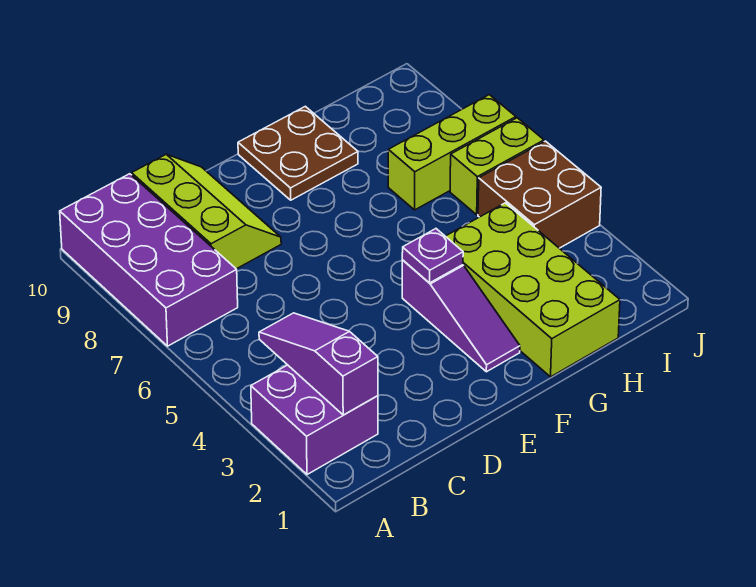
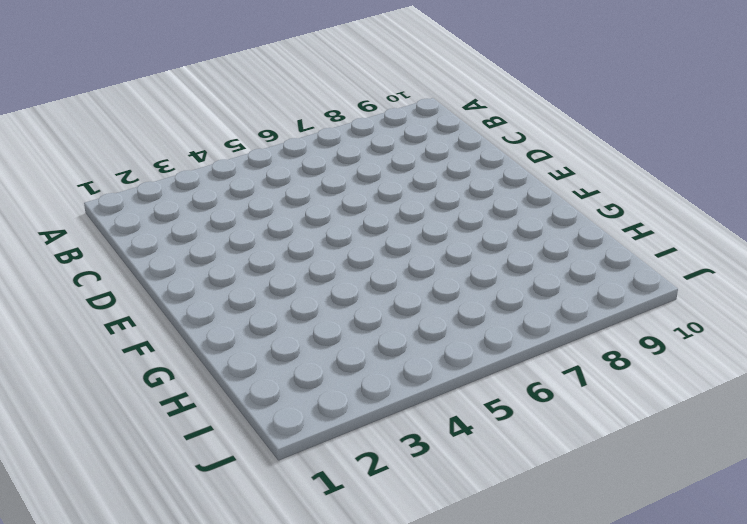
none -> purple 2x2 brick [251,365,378,475]
none -> purple 2x4 brick [60,174,238,346]

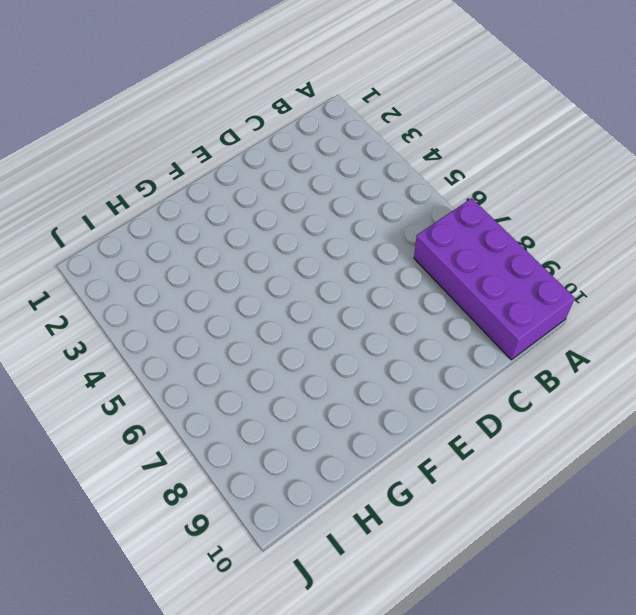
none -> purple 2x2 brick [251,365,378,475]
none -> lime 2x3 slope [132,154,281,269]

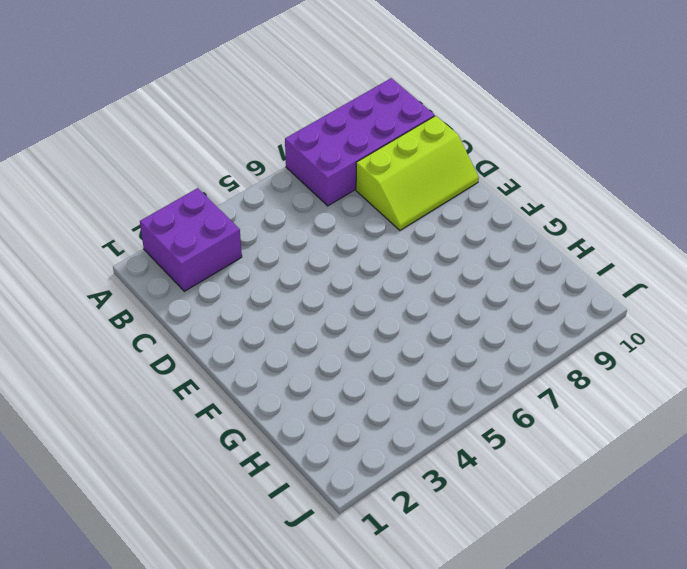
none -> purple 1x3 slope [402,260,520,372]
none -> brown 2x2 plate [238,106,358,200]

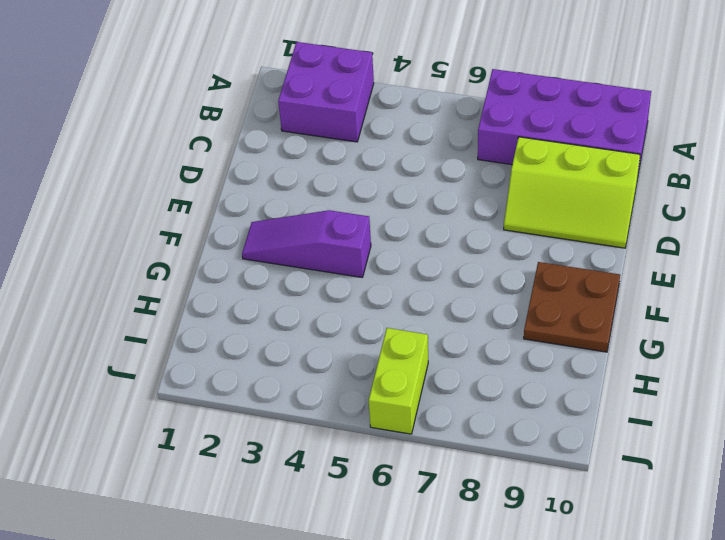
none -> lime 2x4 brick [446,203,620,377]
none -> lime 1x3 brick [388,95,516,210]

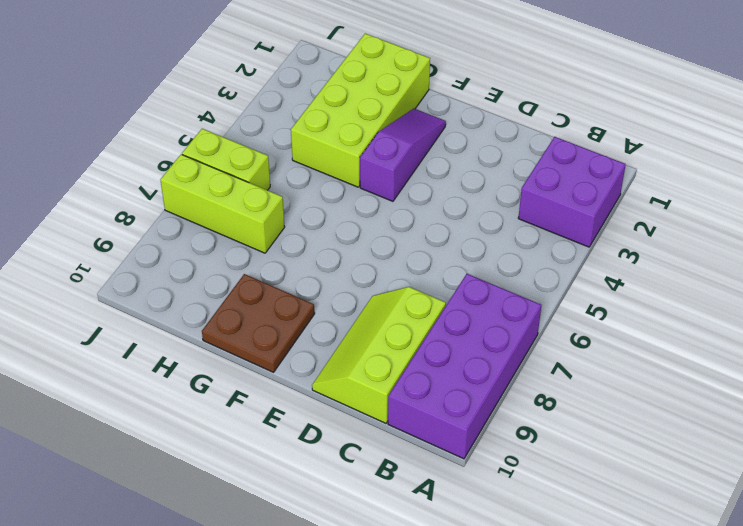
none -> brown 2x2 brick [478,141,601,248]
none -> purple 1x3 slope [259,313,378,415]

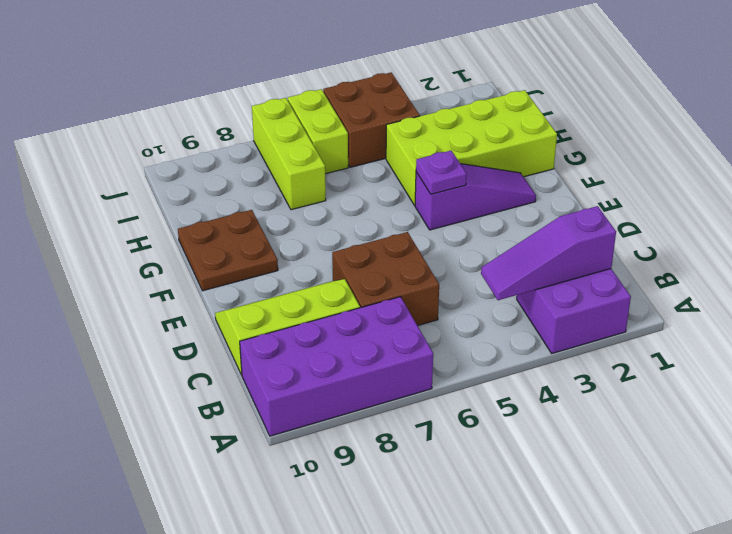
brown 2x2 brick [332,232,439,326] -> none

